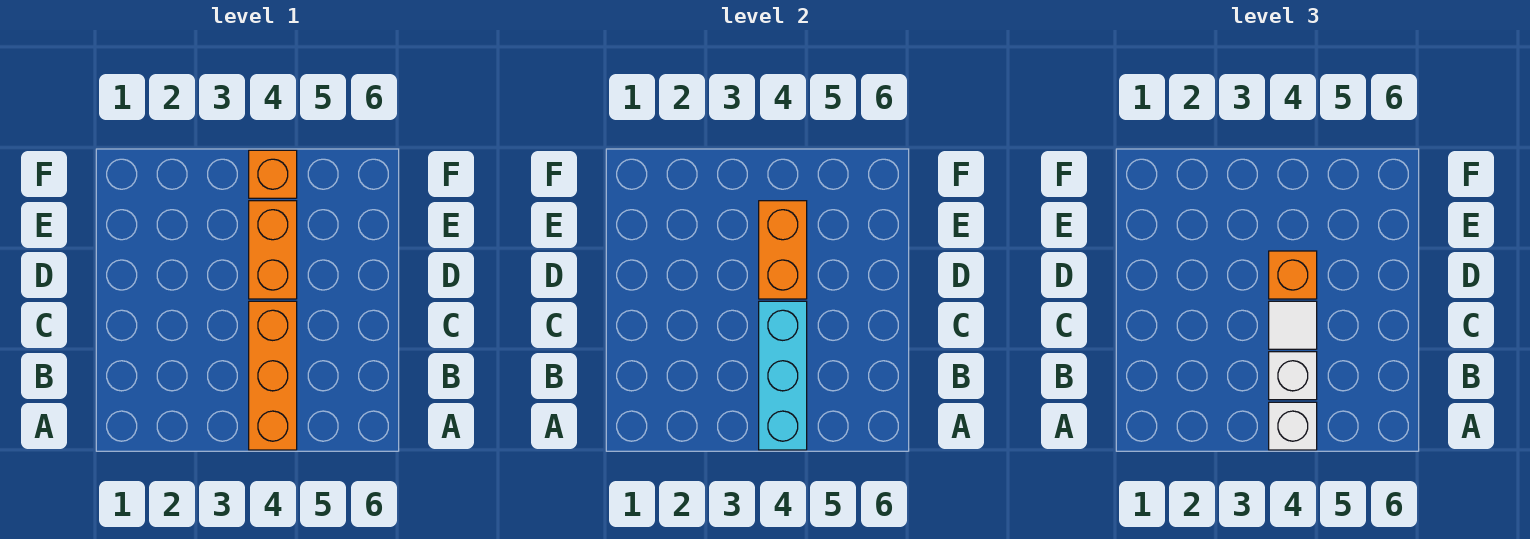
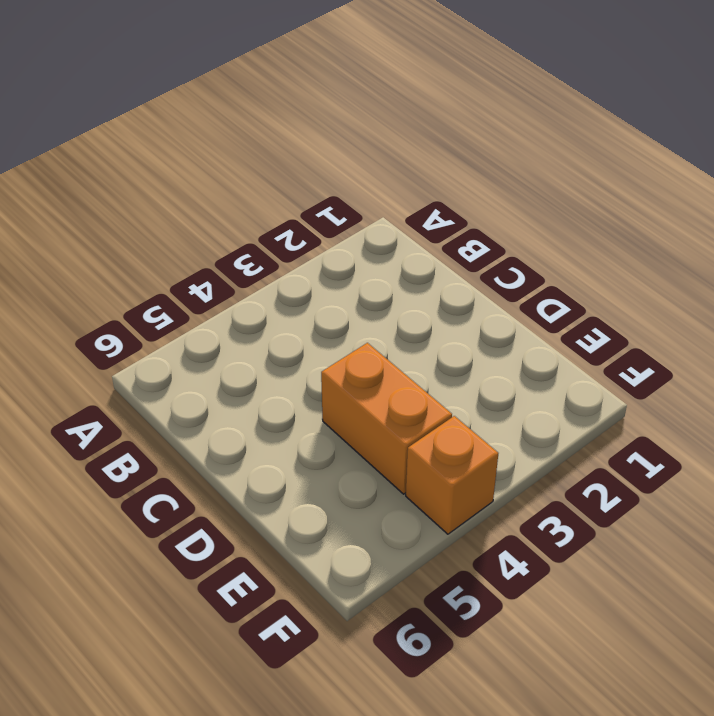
none -> orange 1x3 brick [249,301,297,450]
none -> cyan 1x3 brick [759,301,807,450]

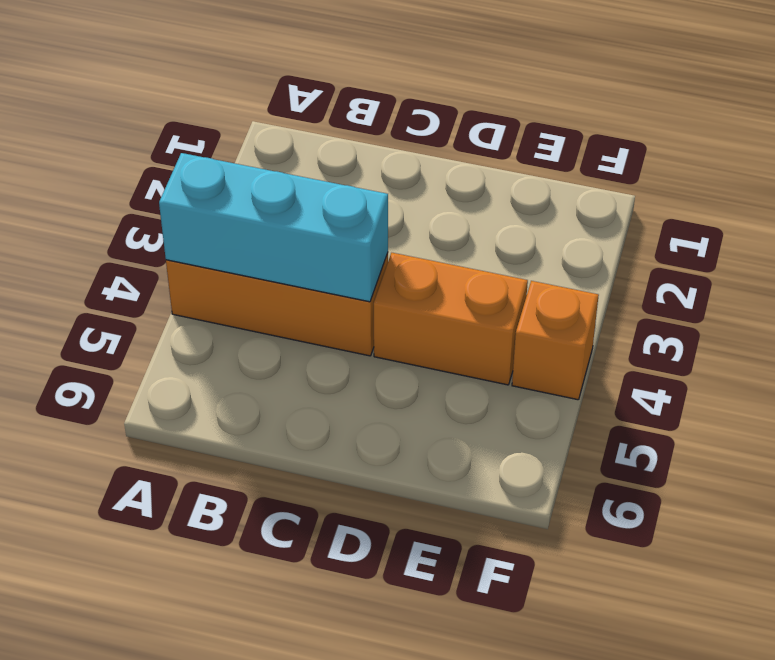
none -> orange 1x2 brick [759,201,807,299]
none -> white 1x1 brick [1269,402,1317,450]

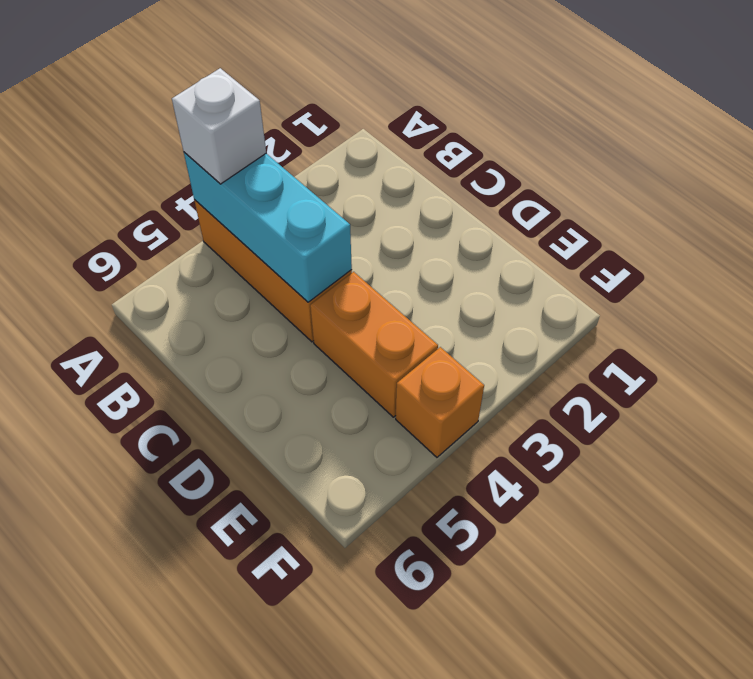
none -> orange 1x2 brick [759,201,807,299]
none -> white 1x1 brick [1269,352,1317,400]

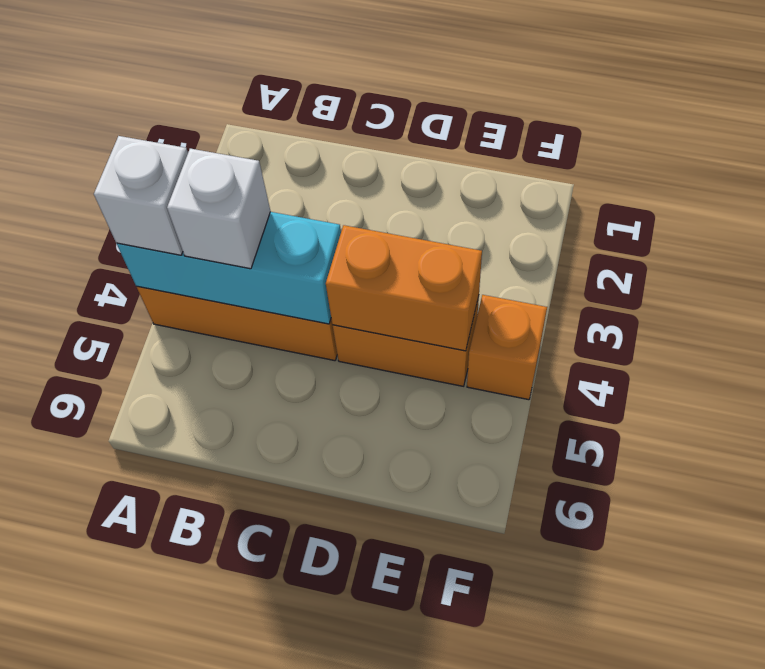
none -> white 1x1 tile [1269,301,1317,349]
none -> orange 1x1 brick [1269,251,1317,299]

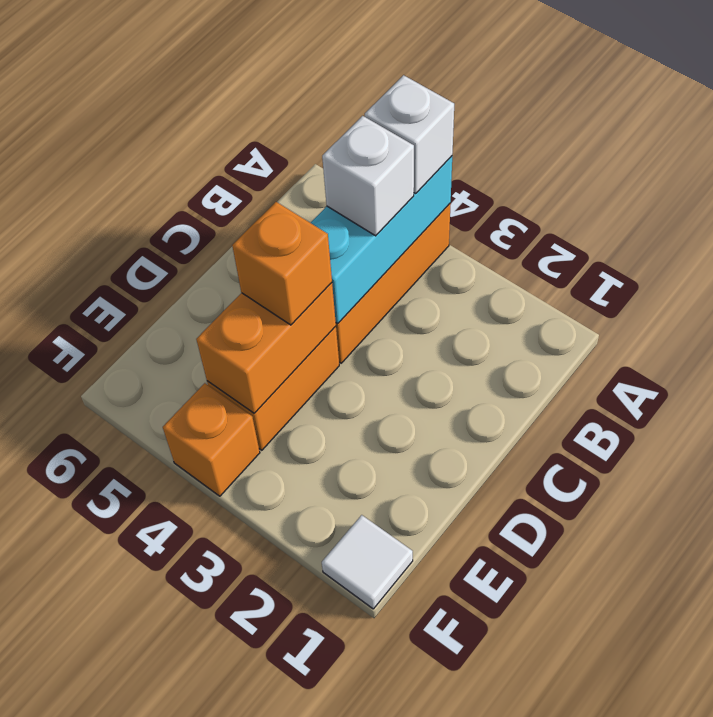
white 1x1 tile [322,515,413,609] -> white 1x1 tile moved to [1269,301,1317,349]

